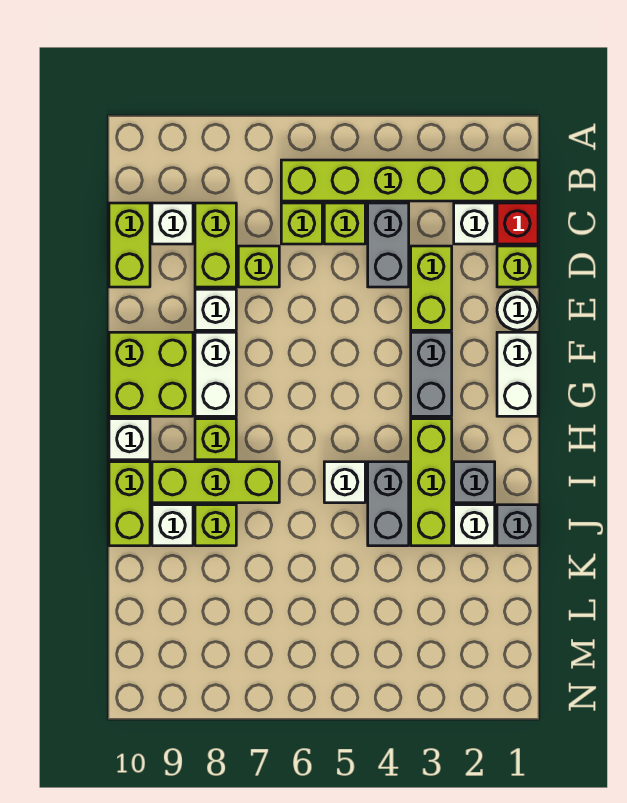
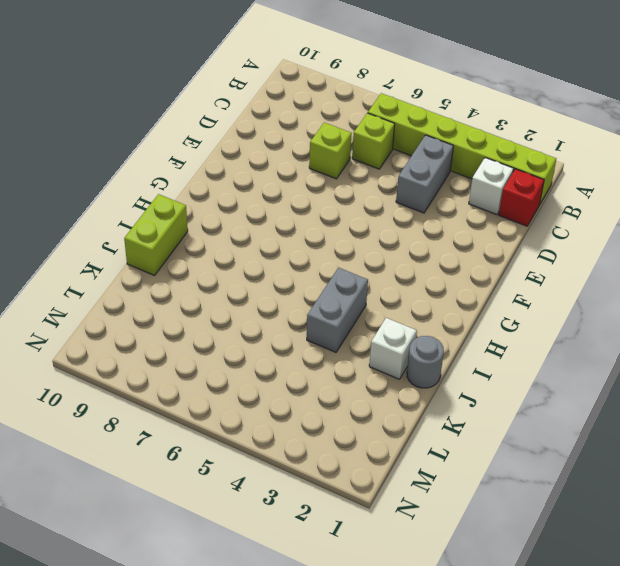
grey 1x1 round brick [407,336,444,388] -> grey 1x1 brick [497,505,538,546]
none -> lime 1x1 brick [324,203,365,244]
none -> lime 1x2 brick [195,203,236,287]
none -> white 1x1 brick [152,203,193,244]
none -> lime 1x2 brick [109,203,150,287]

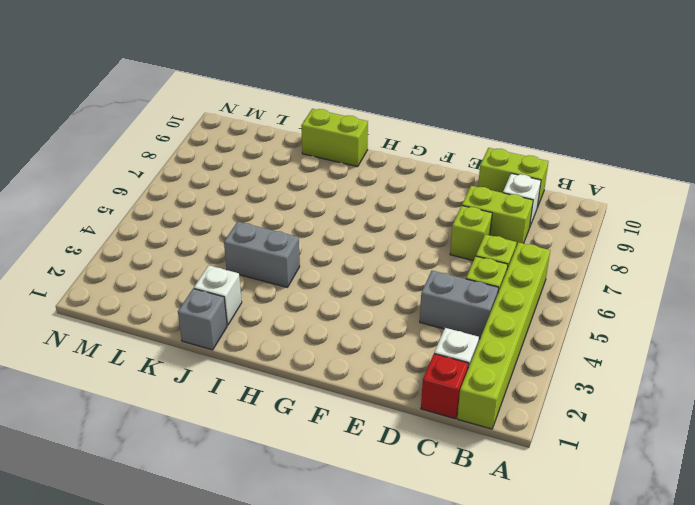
none -> lime 1x1 brick [497,246,538,287]
none -> lime 1x2 brick [411,246,452,330]
none -> white 1x1 round brick [497,289,538,330]
none -> white 1x1 brick [195,289,236,330]

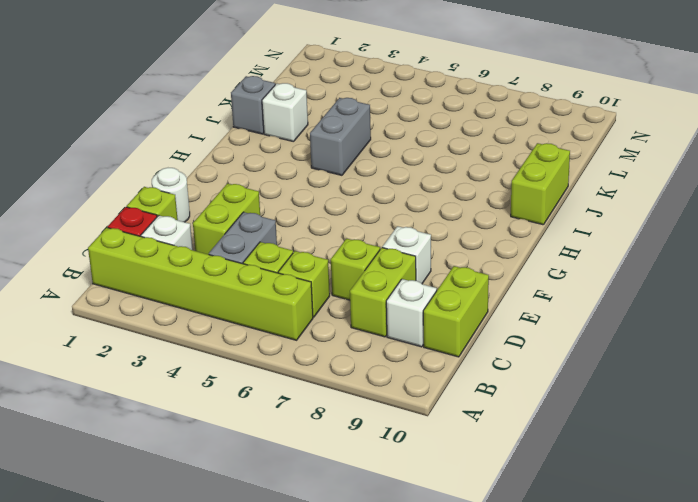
none -> white 1x2 brick [497,332,538,416]
none -> grey 1x2 brick [411,332,452,416]
none -> white 1x2 brick [195,332,236,416]
none -> lime 2x2 brick [109,332,193,416]

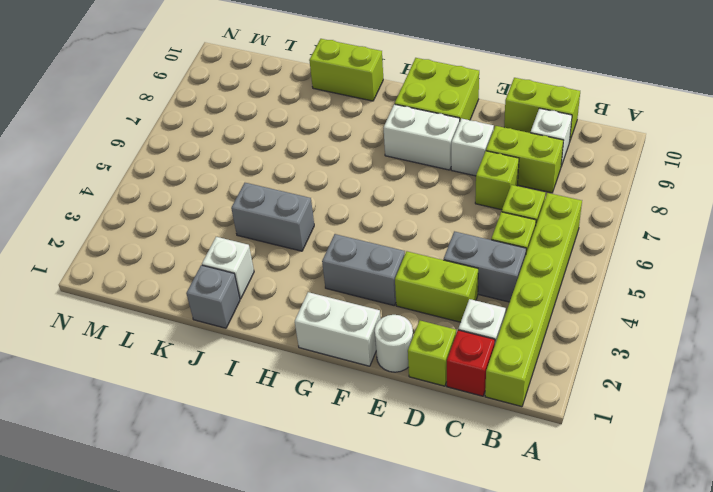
none -> lime 1x3 brick [411,419,452,546]
none -> lime 1x1 brick [195,419,236,460]
none -> white 1x1 brick [109,419,150,460]
none -> grey 1x1 brick [454,462,495,503]

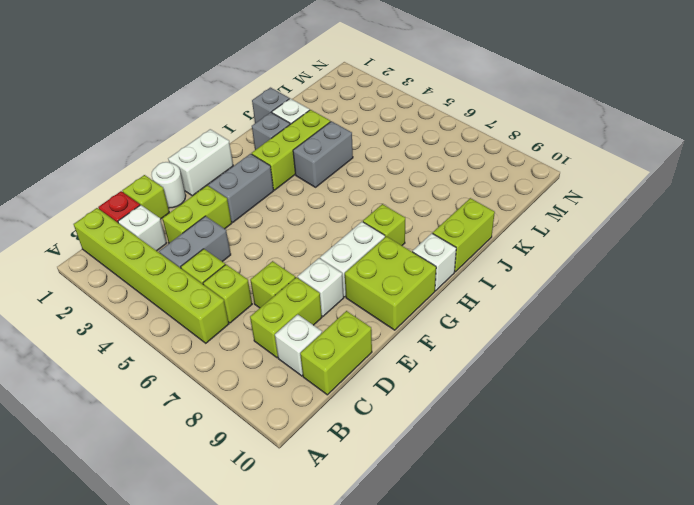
none -> white 1x1 brick [324,462,365,503]
none -> lime 1x3 brick [152,462,279,503]
none -> lime 1x1 brick [195,505,236,546]
none -> white 1x1 brick [152,505,193,546]

